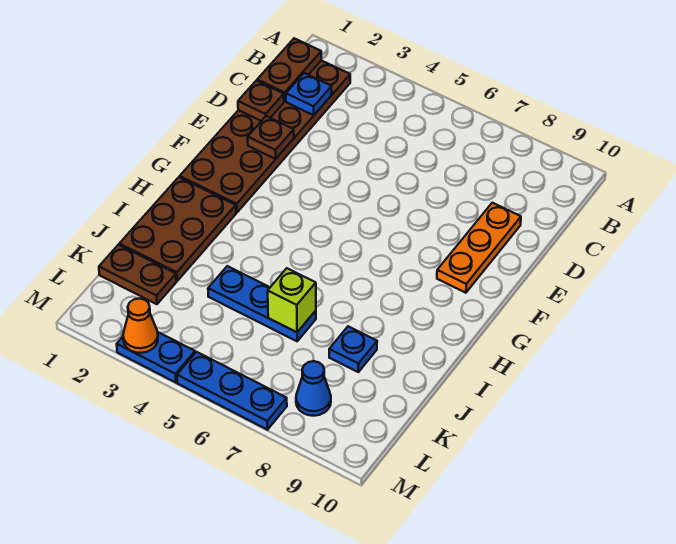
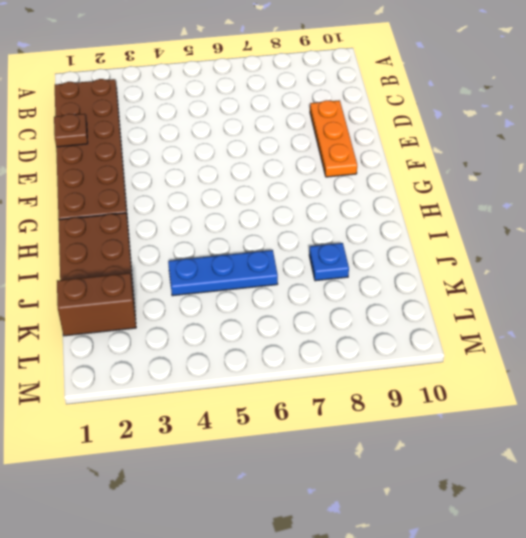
brown 1x2 brick [57,273,136,336] -> brown 1x2 plate [99,245,176,304]
none -> blue 1x1 cone [296,361,331,416]
none -> blue 1x2 plate [117,332,195,383]
none -> blue 1x3 plate [177,352,287,430]

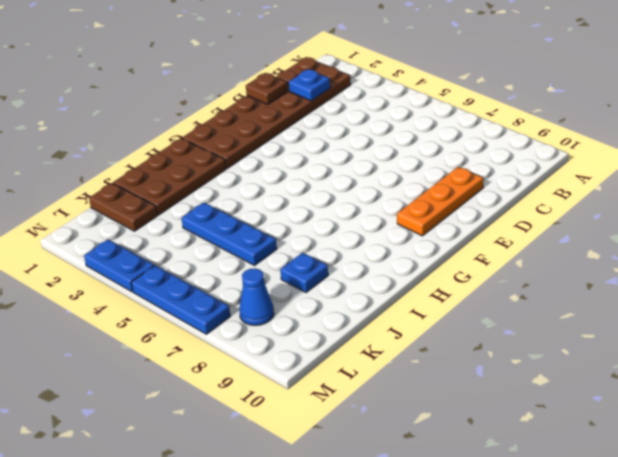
none -> brown 1x2 plate [257,38,321,101]
none -> brown 1x1 plate [248,116,294,159]
none -> lime 1x1 brick [268,268,316,332]

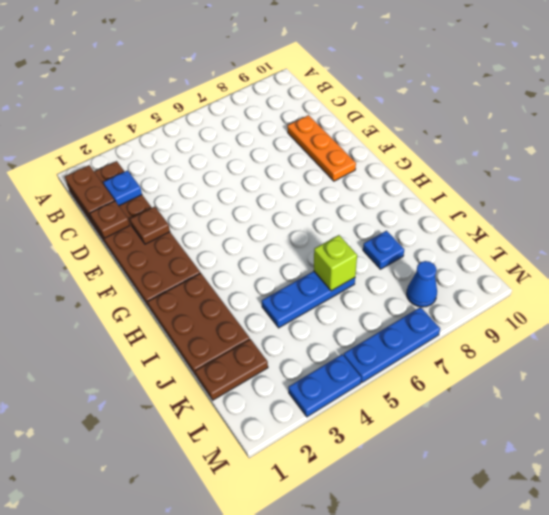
none -> orange 1x1 cone [123,299,158,353]

